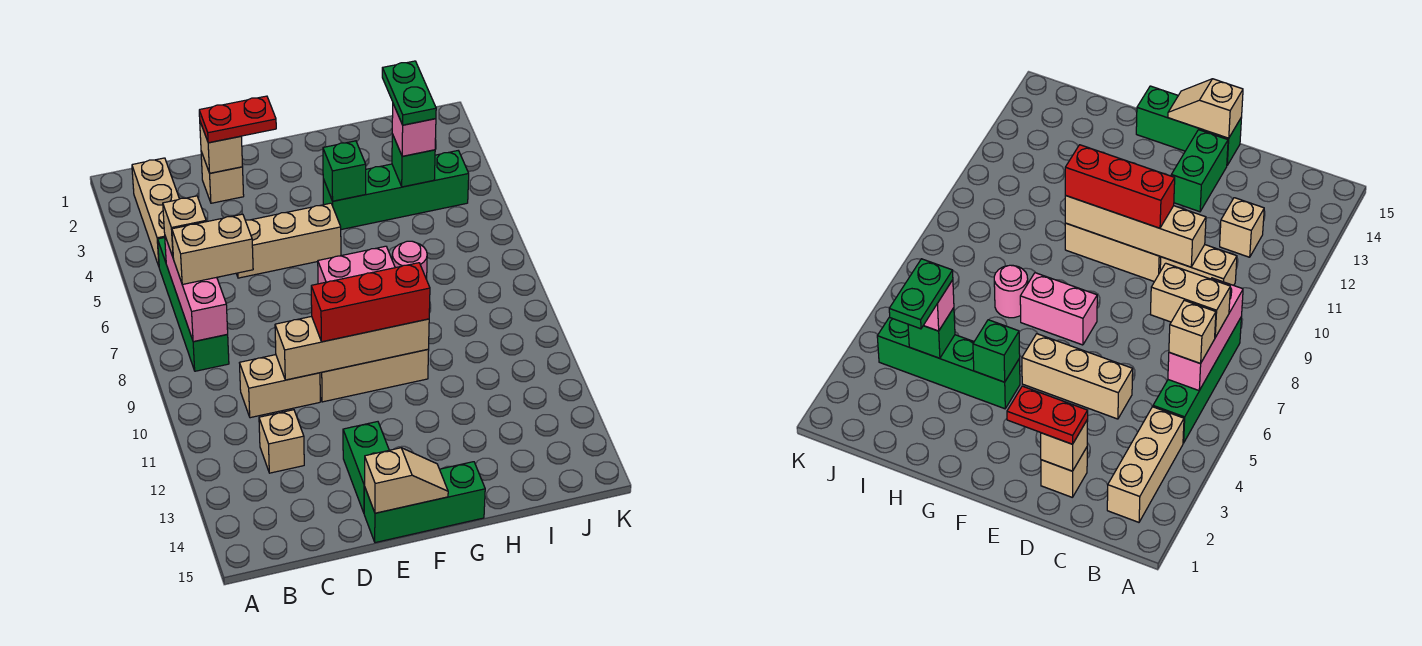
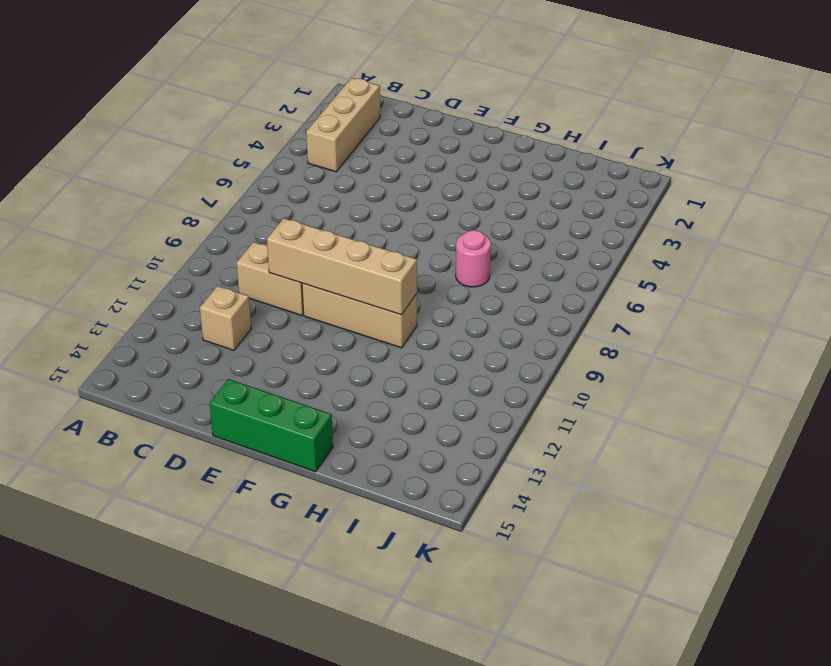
none -> green 1x4 brick [158,238,229,371]
none -> tan 1x1 brick [201,152,244,203]
none -> tan 1x3 brick [236,203,341,278]

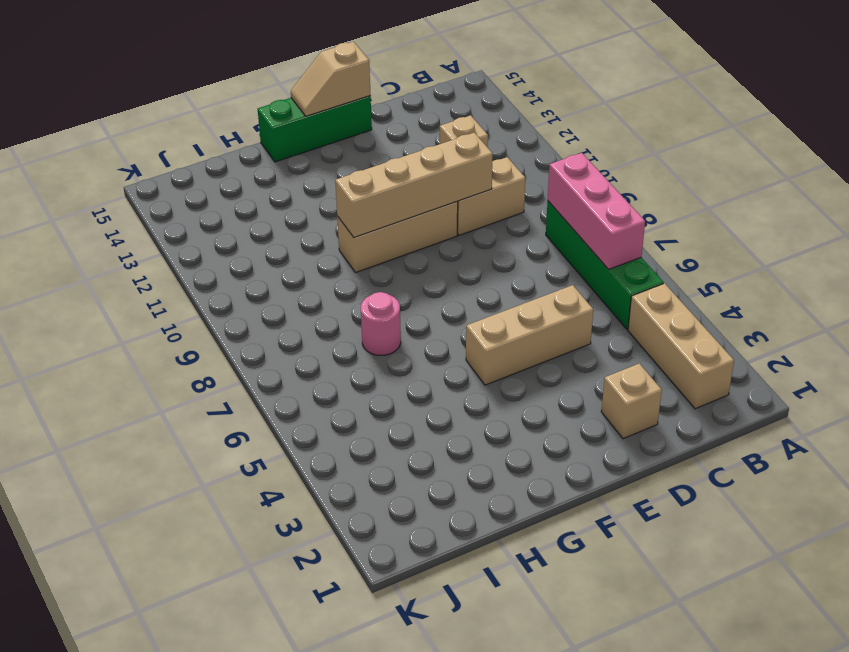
none -> green 1x2 brick [343,422,389,513]
none -> pink 1x2 brick [318,246,395,284]
none -> green 1x4 brick [323,151,469,230]

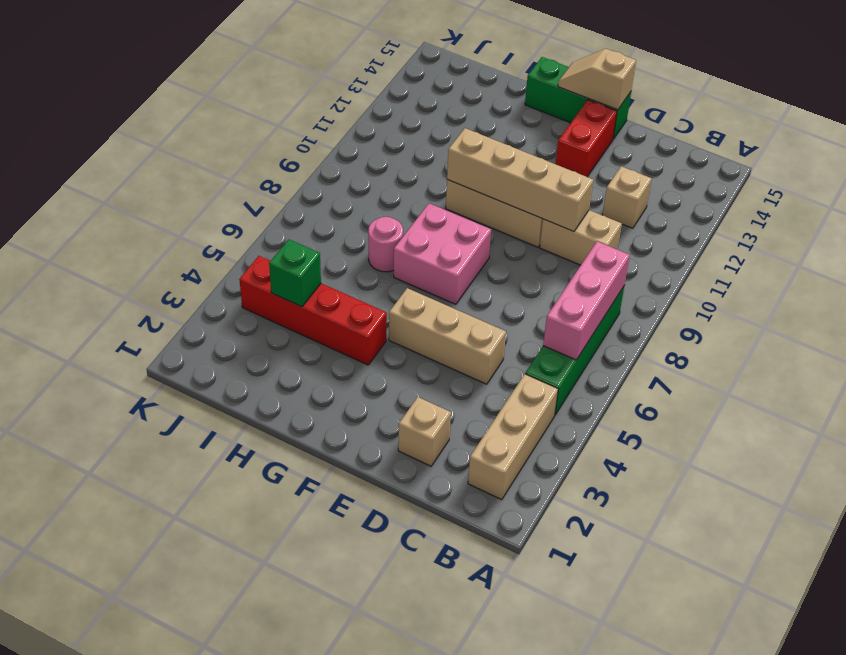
red 1x2 brick [556,100,617,177] -> green 1x2 brick [343,422,389,513]
pink 2x2 brick [394,203,491,304] -> pink 1x2 brick [318,246,395,284]
red 1x4 brick [239,256,387,365] -> green 1x4 brick [323,151,469,230]
none -> tan 1x1 brick [200,122,243,173]
none -> green 1x1 brick [323,141,366,201]
none -> tan 1x1 brick [163,196,206,257]

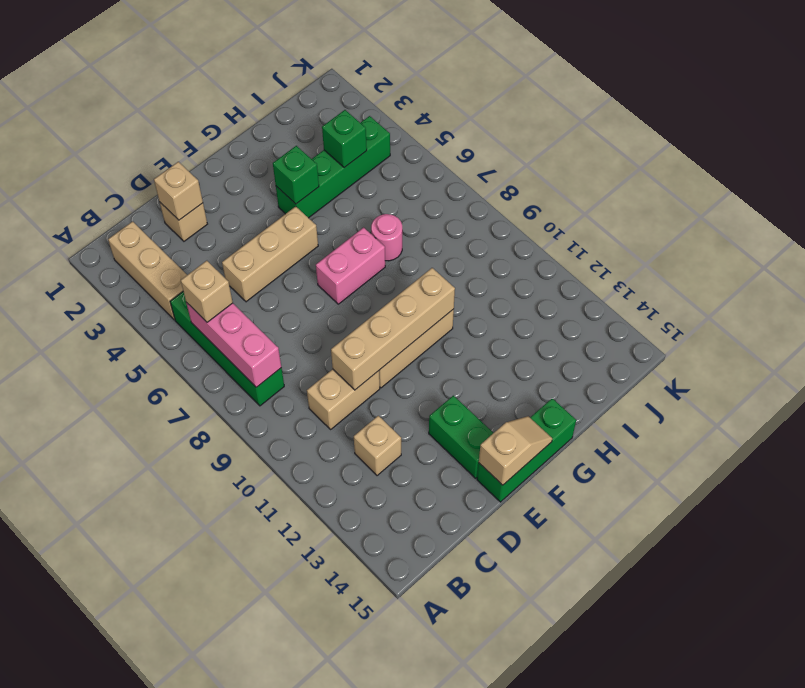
none -> tan 1x2 brick [172,214,253,284]
none -> red 1x2 plate [199,96,276,143]
none -> red 1x3 brick [311,263,430,342]

